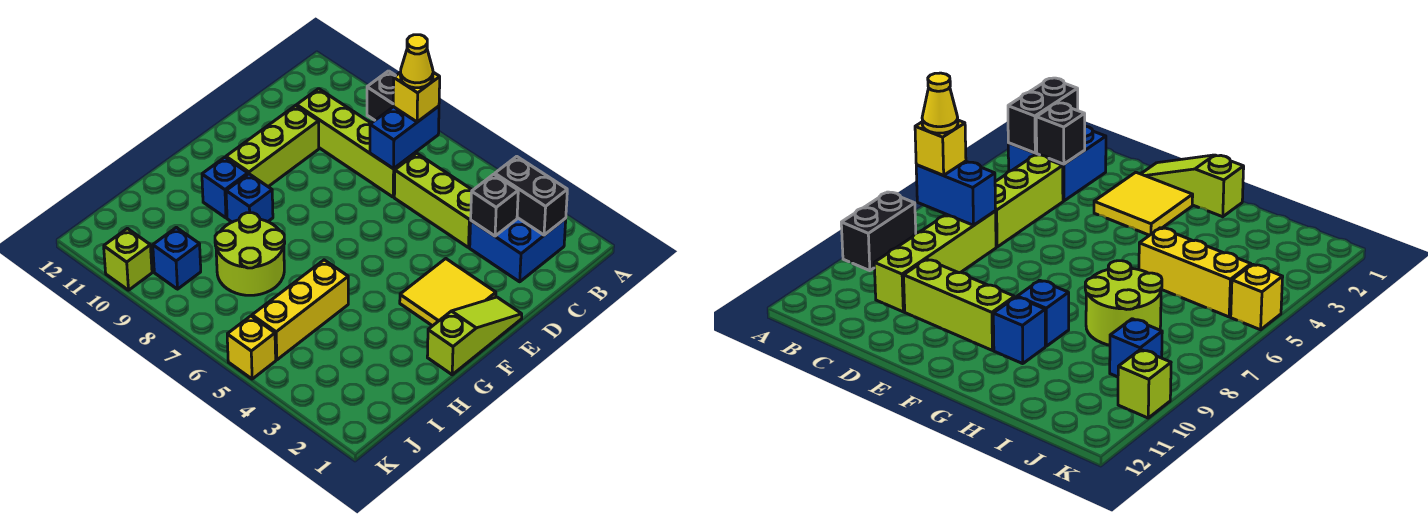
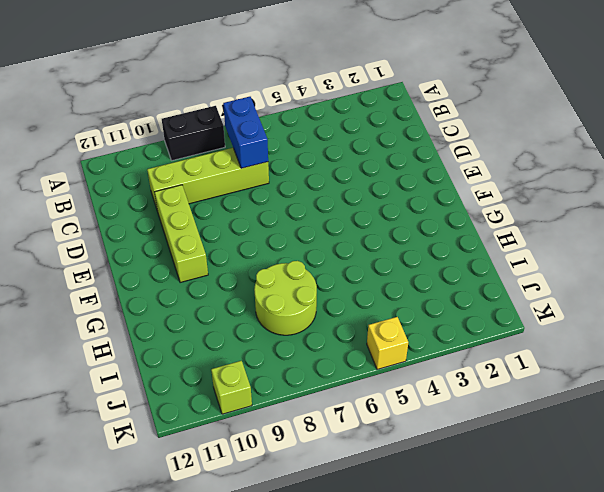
none -> blue 2x2 brick [470,218,566,282]
none -> lime 1x3 brick [394,153,472,248]
none -> lime 1x3 slope [427,297,522,375]

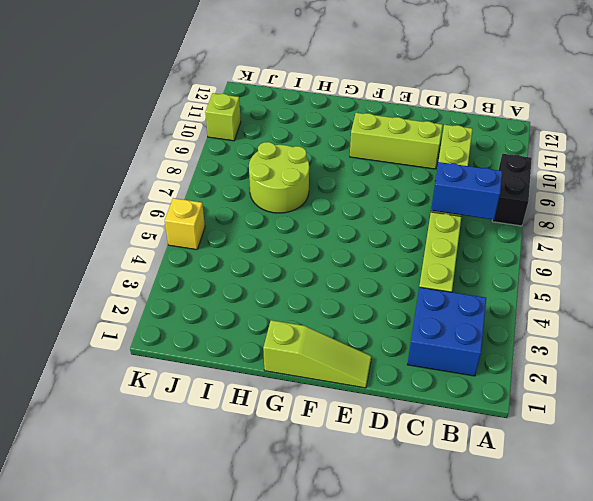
none -> yellow 2x2 tile [400,259,496,326]
none -> blue 1x1 brick [226,174,273,222]
none -> blue 1x1 brick [202,157,248,218]

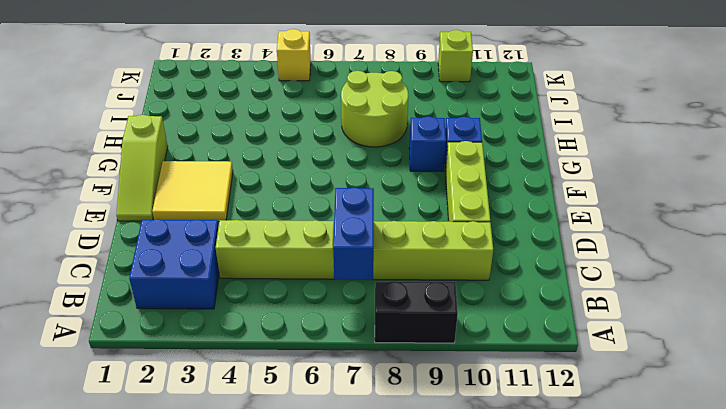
none -> yellow 1x3 brick [252,260,348,360]
none -> blue 1x1 brick [153,227,201,289]
none -> black 1x2 brick [495,156,567,235]

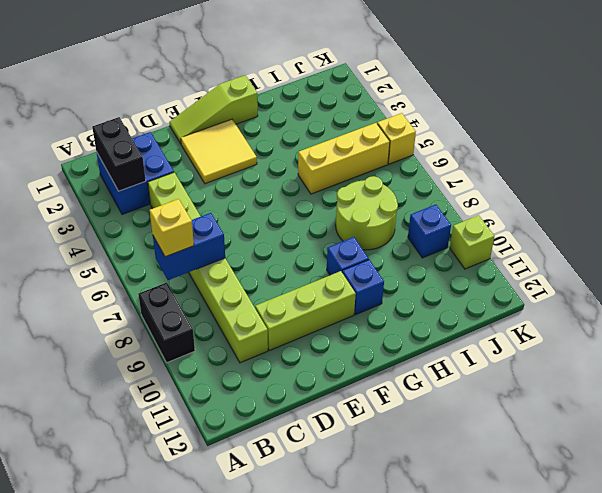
none -> black 1x1 brick [471,174,518,236]
none -> yellow 1x1 cone [400,35,433,88]

